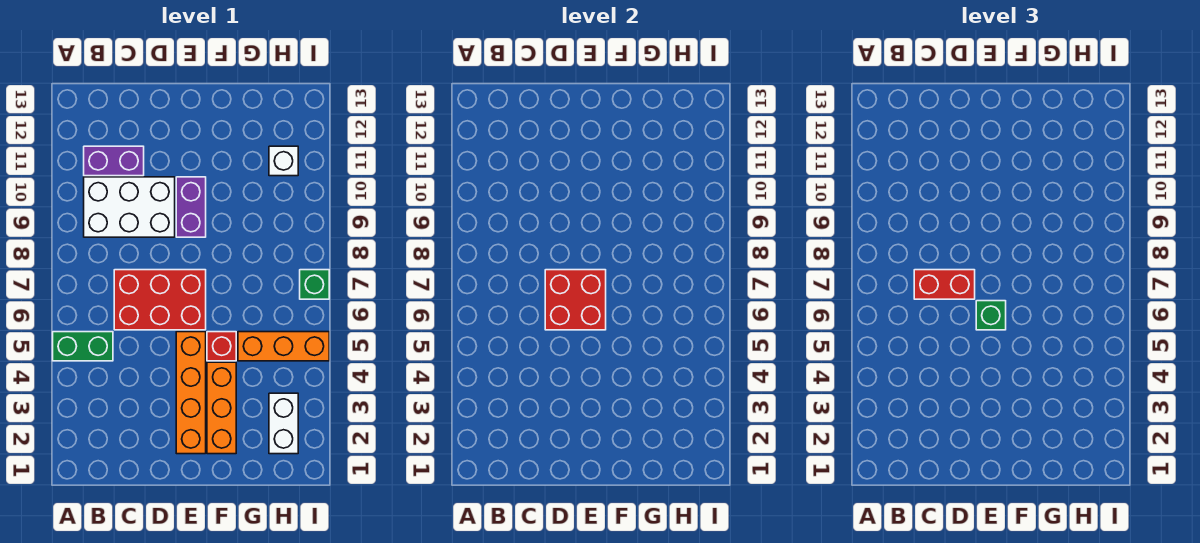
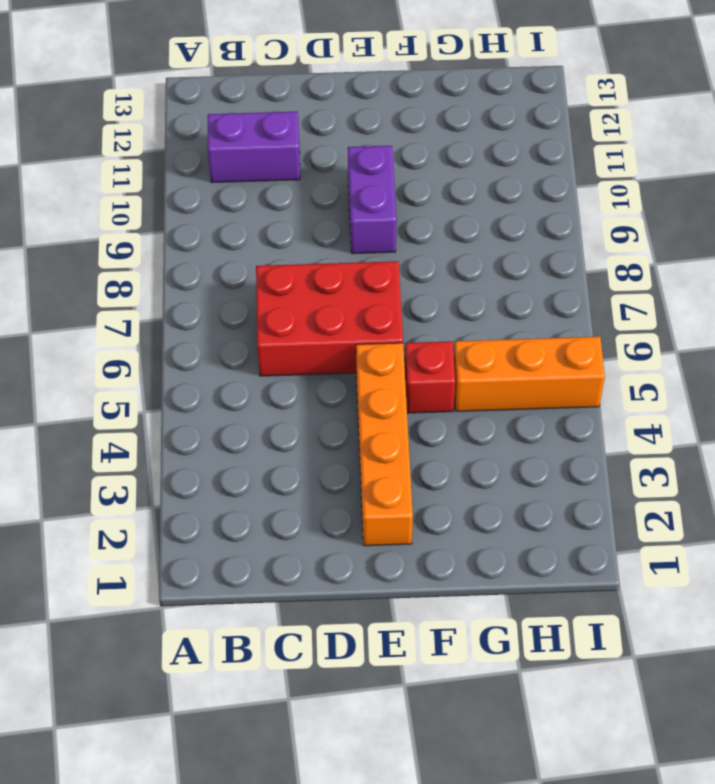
none -> green 1x2 brick [53,332,113,361]
none -> white 2x3 brick [84,177,175,237]
none -> orange 1x3 brick [207,362,236,454]

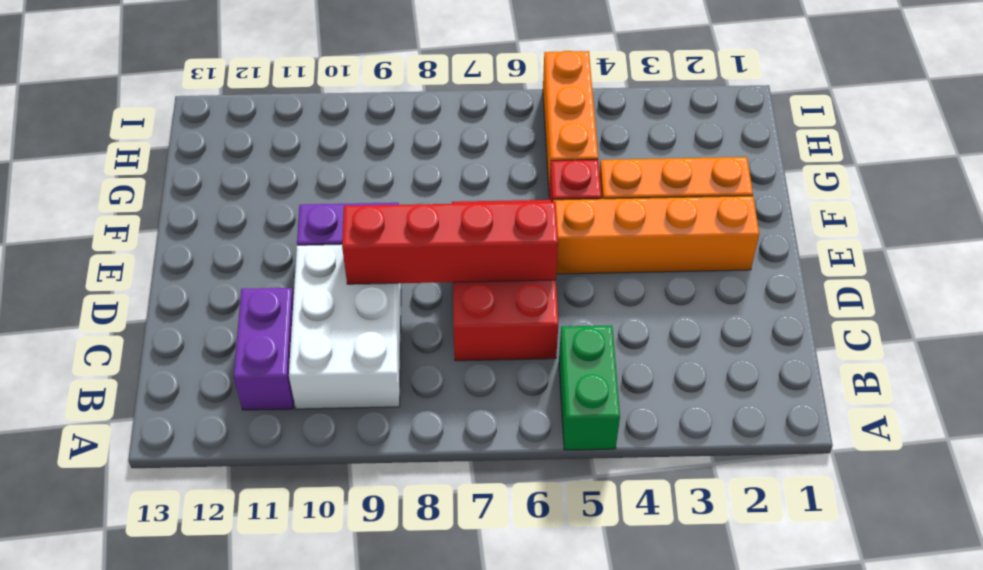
red 1x4 brick [342,202,558,284] -> red 2x2 brick [545,270,606,330]
none -> white 1x2 brick [269,393,298,454]
none -> white 1x1 brick [269,146,298,176]
none -> green 1x1 brick [300,270,329,299]

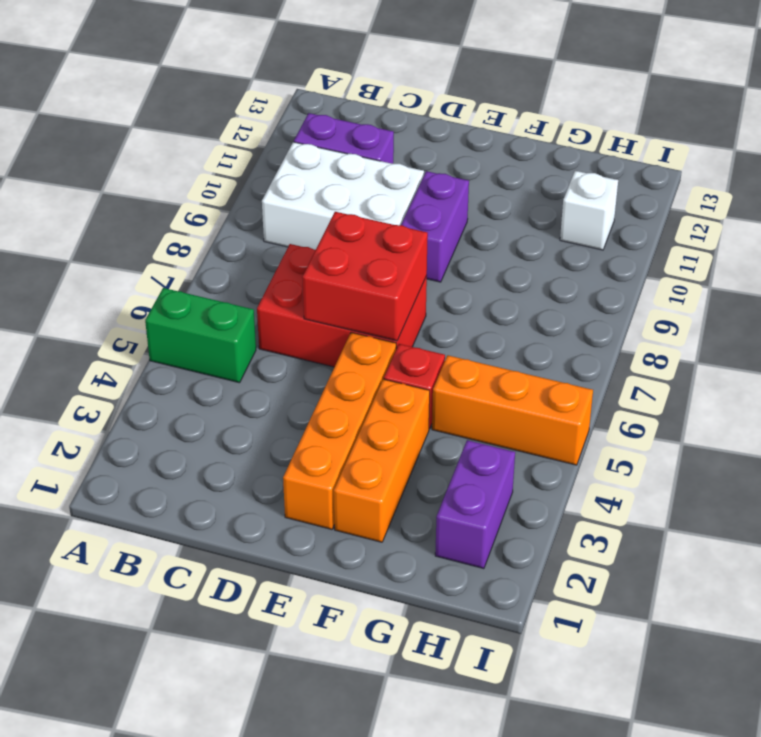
purple 1x2 brick [435,440,515,569] -> white 1x2 brick [269,393,298,454]
none -> green 1x1 brick [300,270,329,299]
none -> red 1x2 brick [914,270,975,299]
none -> green 1x1 brick [976,301,1006,330]

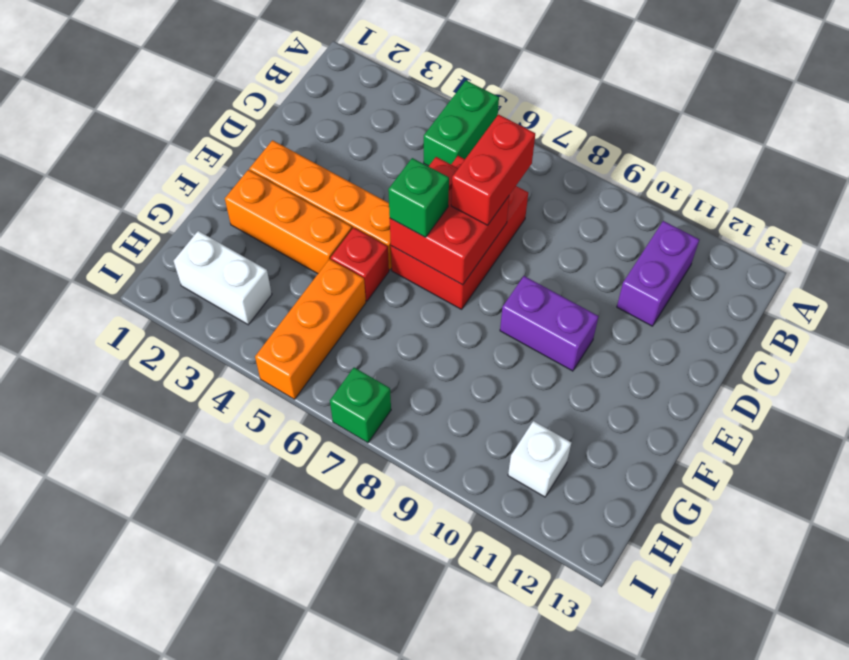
none -> white 2x3 brick [84,177,175,237]

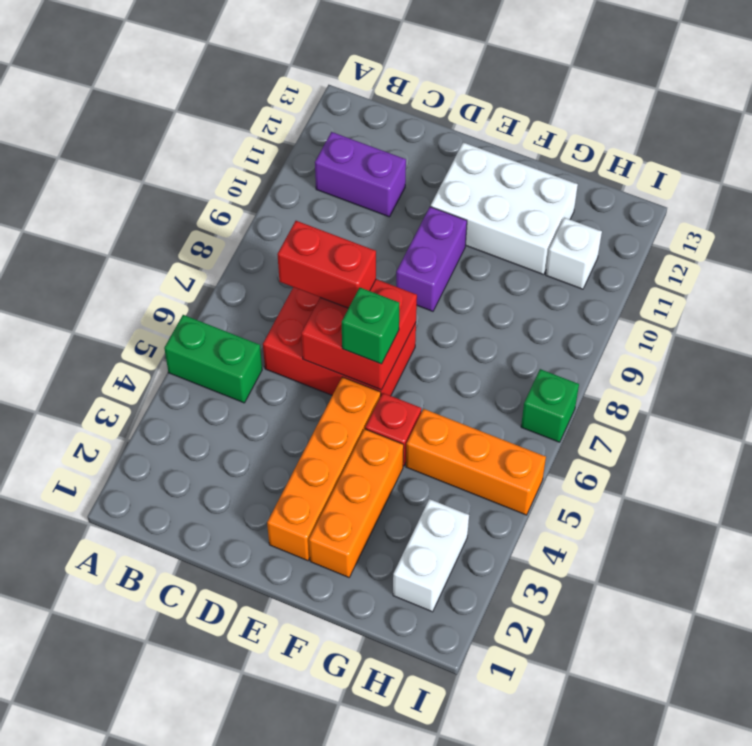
white 2x3 brick [431,143,578,275] -> white 2x3 brick moved to [84,177,175,237]

